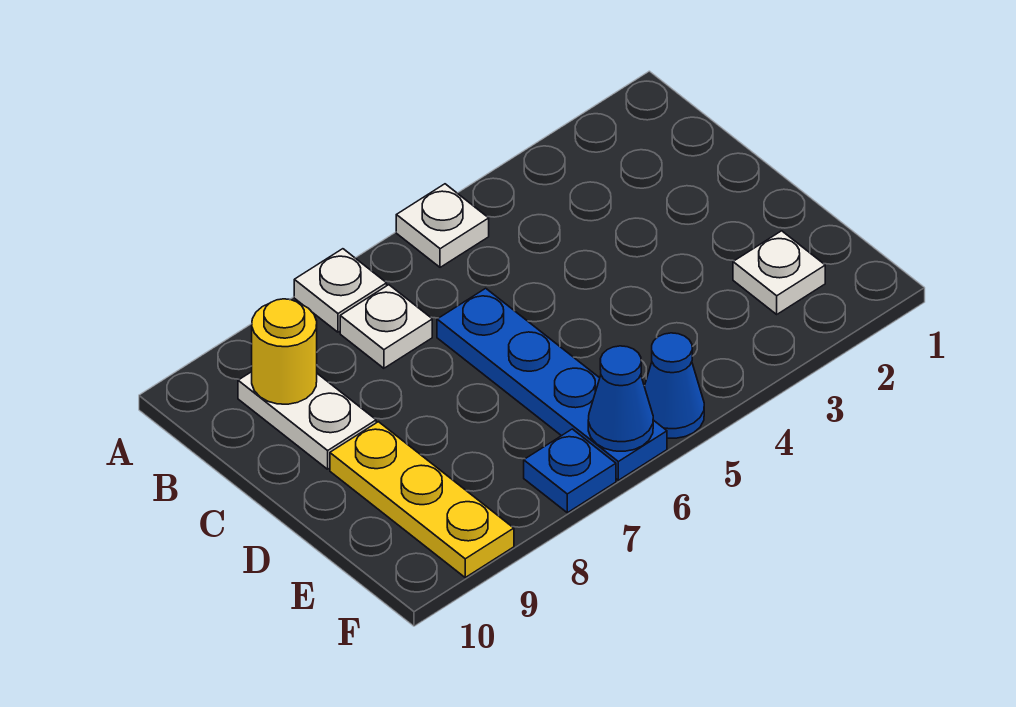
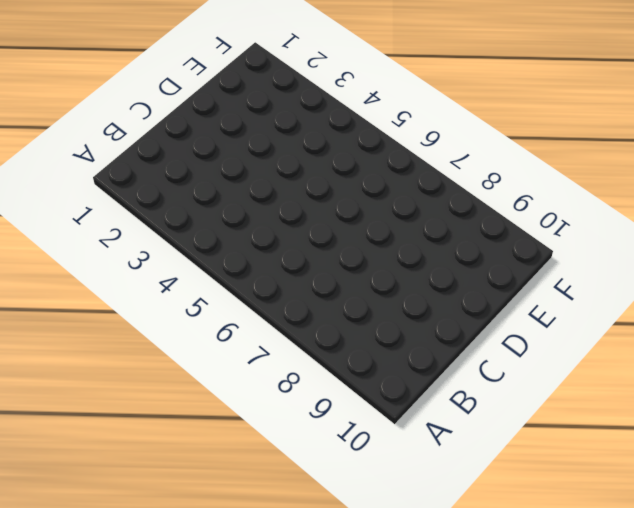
none -> white 1x1 plate [396,184,489,267]
none -> white 1x1 plate [294,249,387,332]

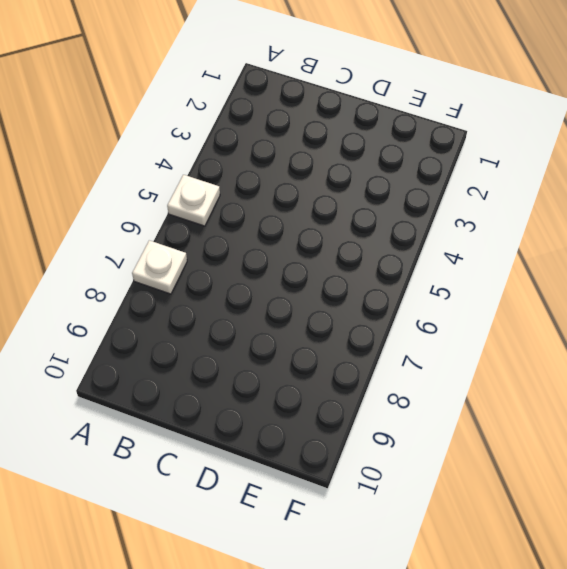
none -> white 1x1 plate [340,285,432,368]
none -> white 1x2 plate [238,372,376,469]

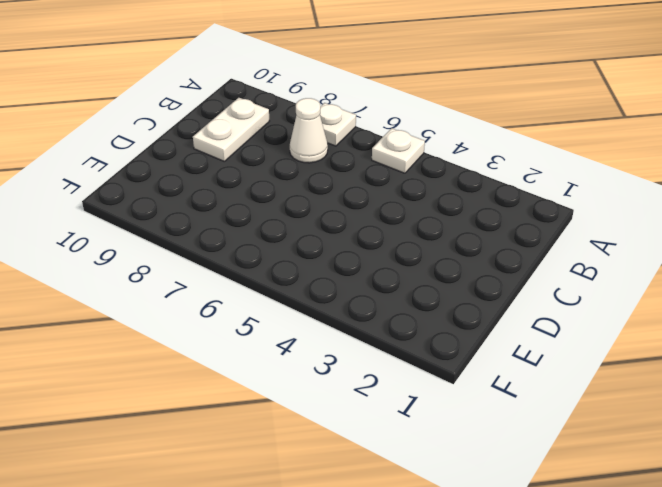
white 1x1 cone [290,98,328,163] -> white 1x1 plate [340,285,432,368]
none -> blue 1x4 plate [437,288,667,480]
none -> yellow 1x3 plate [330,422,514,577]

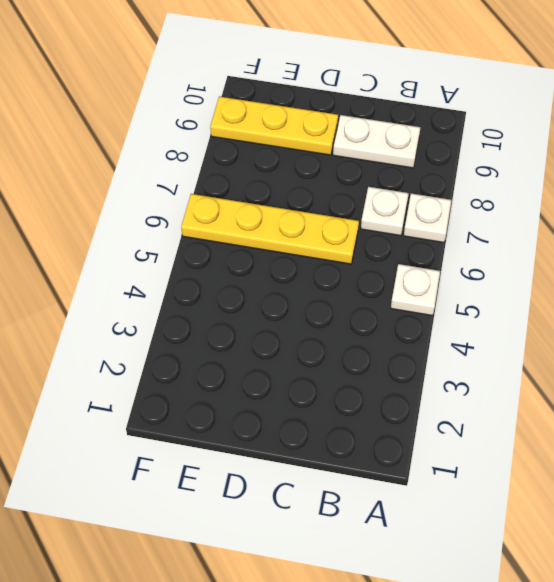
yellow 1x4 plate [181,194,359,264] -> blue 1x4 plate [437,288,667,480]
none -> white 1x1 plate [733,231,825,314]
none -> blue 1x1 cone [644,333,704,438]

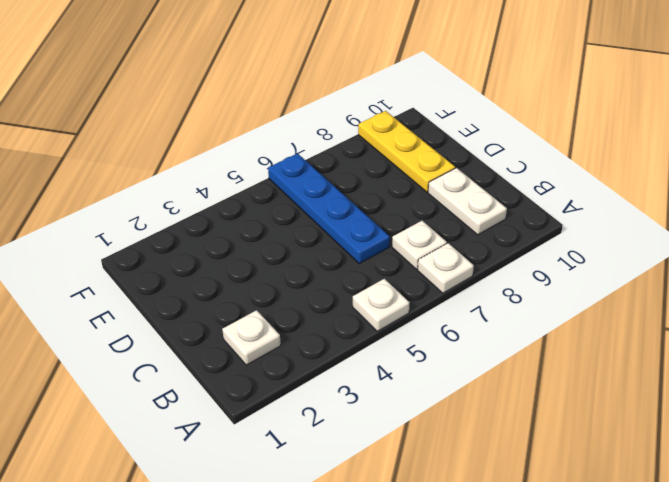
white 1x1 plate [222,310,281,365] -> white 1x1 plate moved to [733,231,825,314]
none -> blue 1x1 cone [644,333,704,438]
none -> blue 1x1 plate [524,429,616,513]

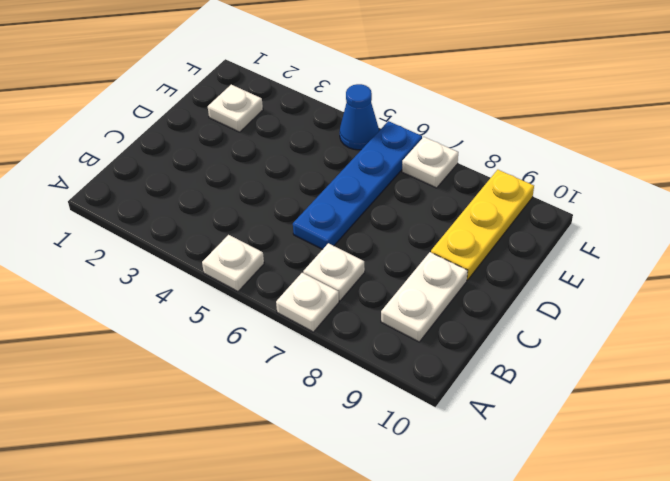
white 1x1 plate [402,137,458,188] -> blue 1x1 plate [524,429,616,513]
none -> yellow 1x1 round brick [252,299,317,404]
none -> blue 1x1 cone [588,346,653,451]

